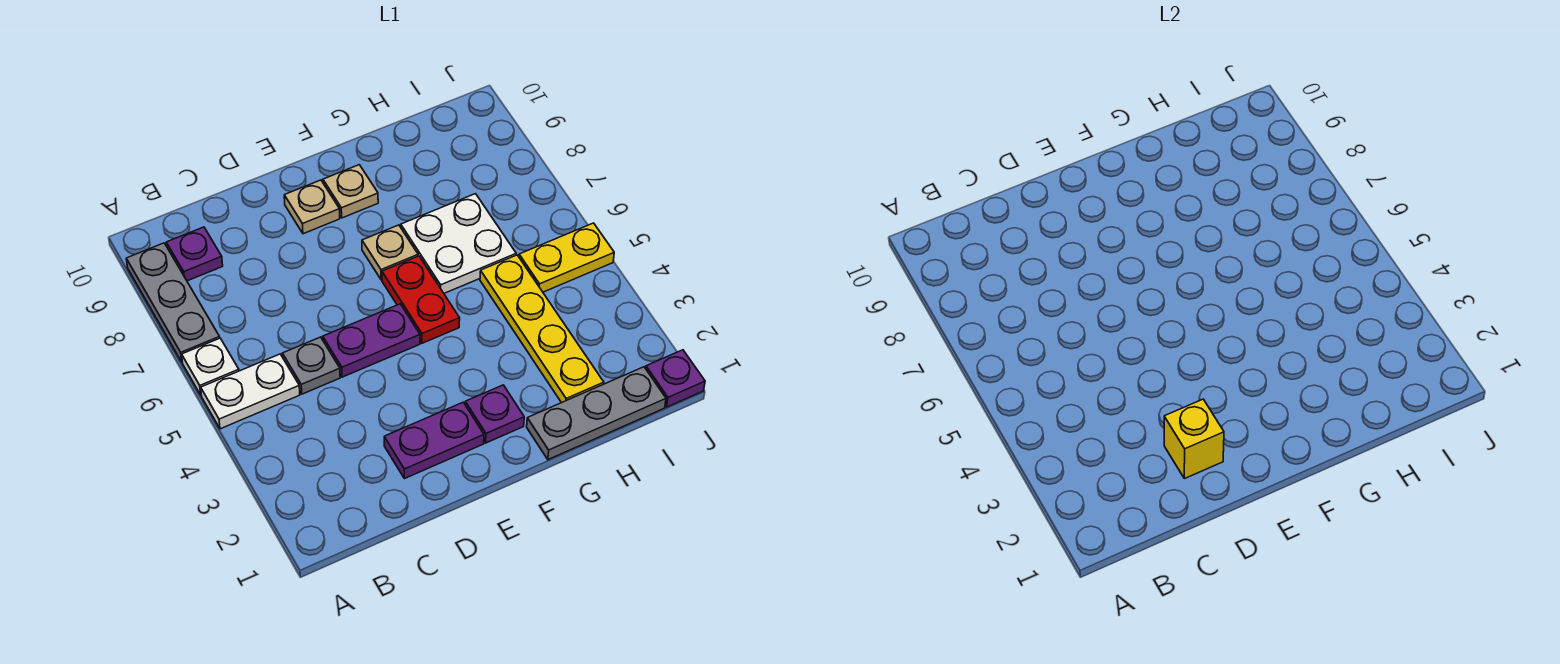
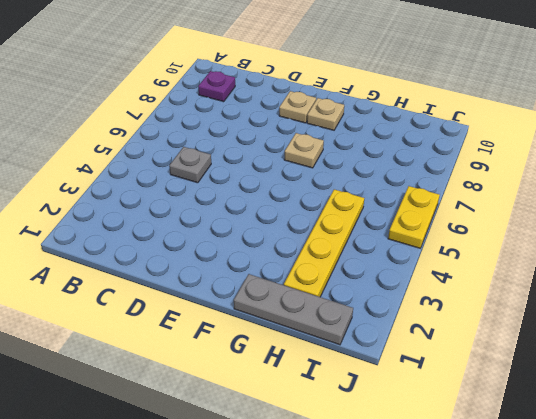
yellow 1x2 plate [388,186,440,248] -> yellow 1x2 plate turned to [519,223,614,292]
none -> white 1x2 plate [201,354,300,429]
none -> white 1x1 plate [182,338,239,395]
none -> grey 1x3 plate [126,243,220,362]

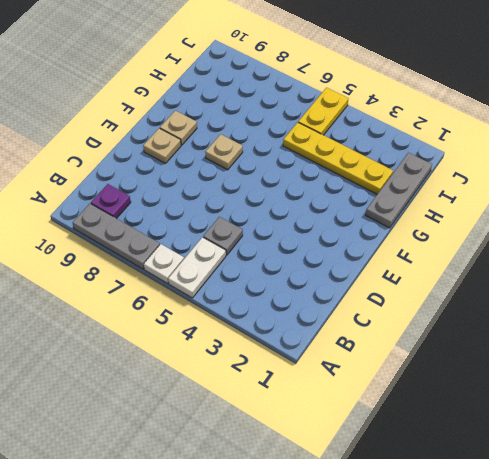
none -> purple 1x2 plate [384,402,484,479]
none -> purple 1x2 plate [323,304,420,377]
none -> purple 1x1 plate [465,385,524,443]

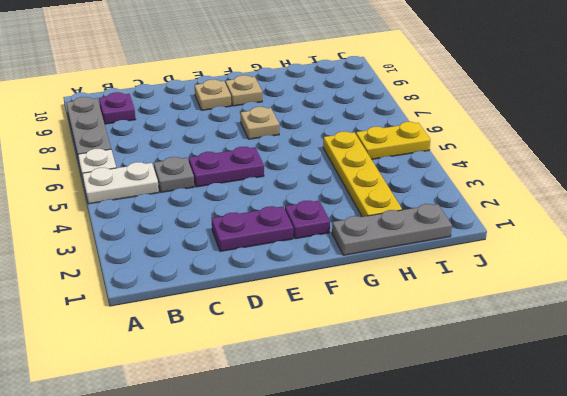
none -> red 1x2 plate [382,256,460,343]
none -> white 2x2 plate [401,194,516,293]
none -> purple 1x1 plate [646,350,705,407]

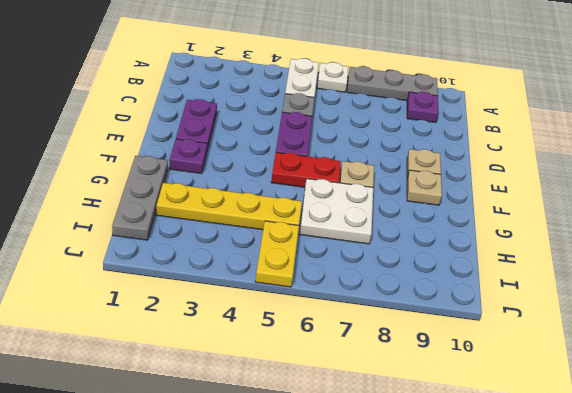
none -> purple 1x1 plate [646,350,705,407]
none -> yellow 1x1 brick [1164,399,1224,479]

